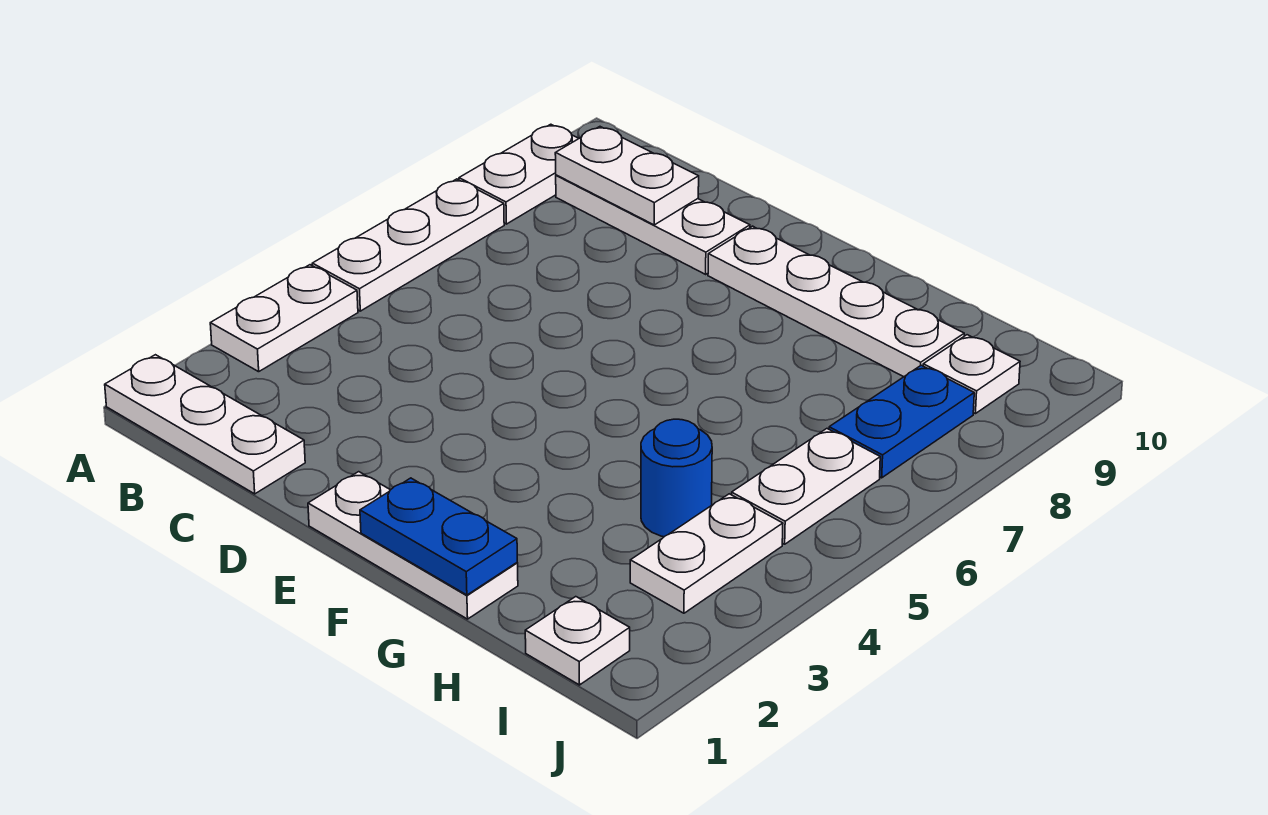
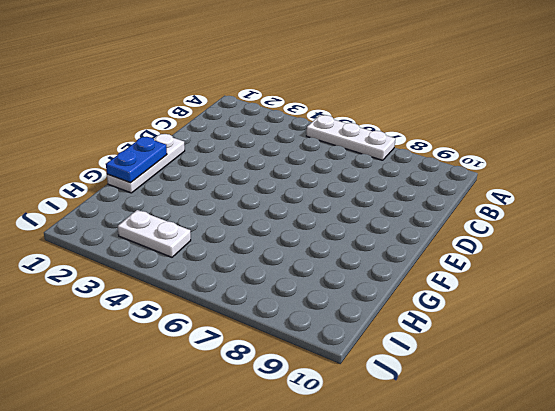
none -> white 1x3 plate [105,355,305,494]
none -> white 1x2 plate [210,265,358,372]
none -> white 1x2 plate [459,124,579,224]

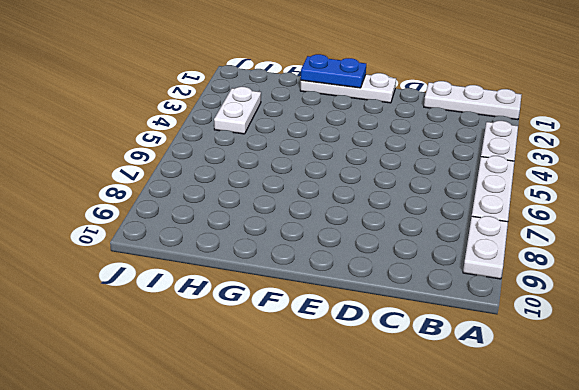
none -> white 1x3 plate [556,175,750,274]
none -> white 1x4 plate [708,226,964,377]
none -> blue 1x1 round brick [641,419,712,537]

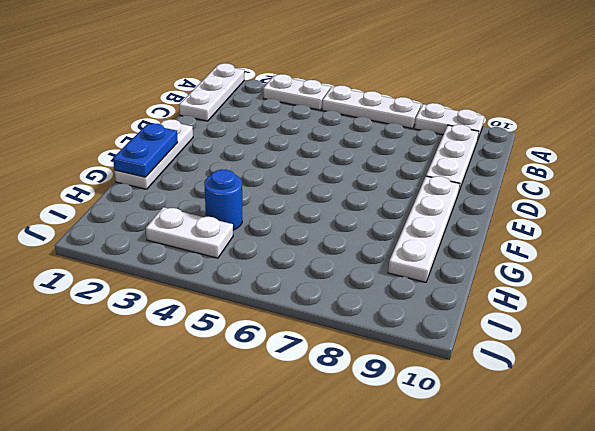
none -> white 1x1 plate [525,597,630,685]
none -> white 1x2 plate [732,429,880,544]
none -> blue 1x2 plate [829,365,974,478]

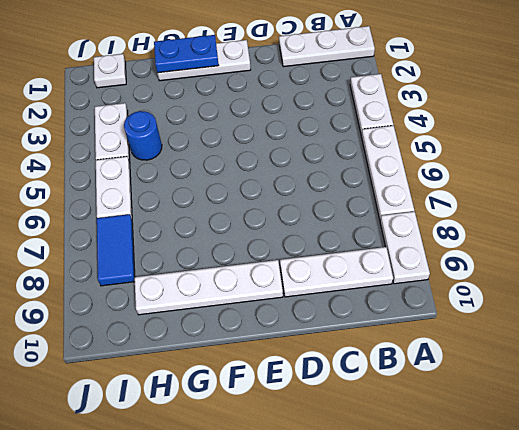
blue 1x2 tile [97,214,135,286] -> blue 1x2 plate [829,365,974,478]
none -> white 1x1 plate [923,335,1020,414]
none -> white 1x2 plate [555,127,699,225]

